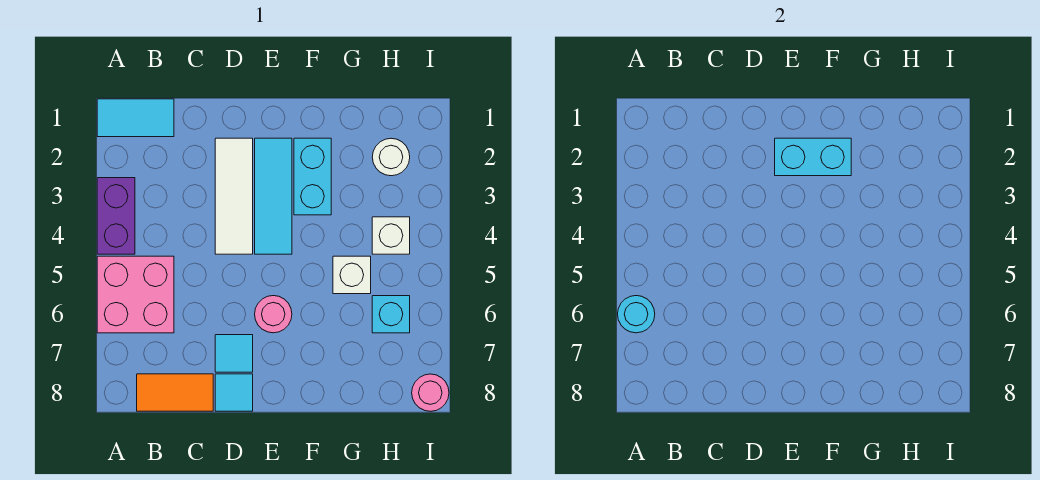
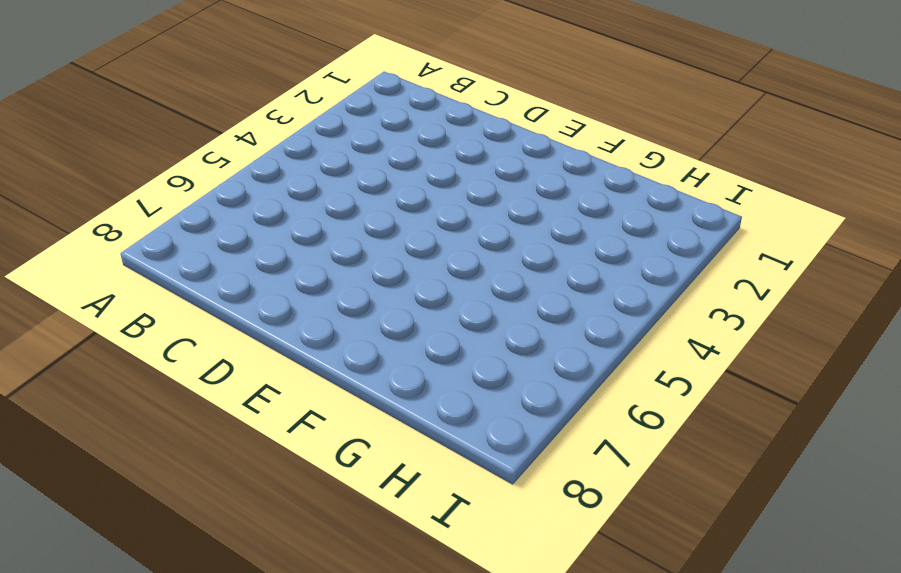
none -> cyan 1x2 tile [97,99,174,137]
none -> purple 1x2 brick [97,178,135,254]
none -> pink 2x2 brick [97,256,174,333]

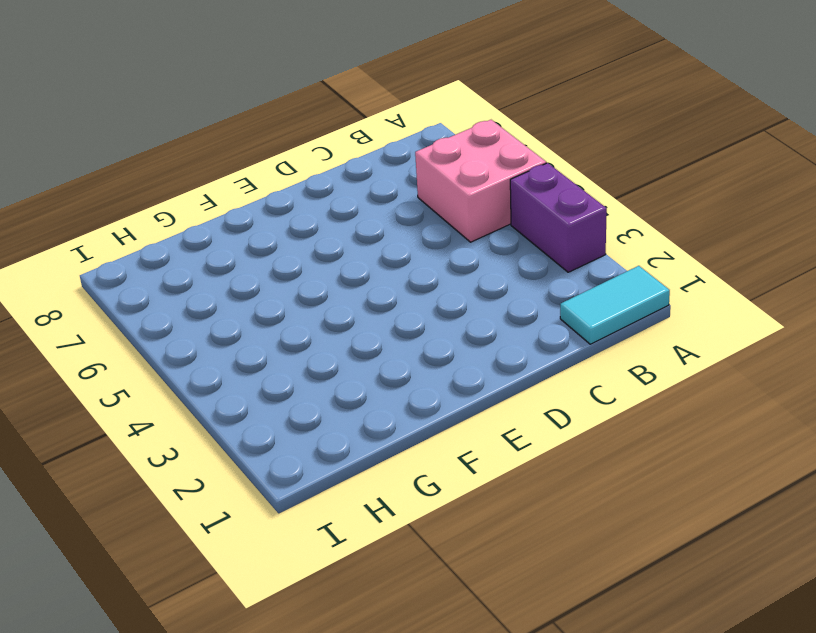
none -> orange 1x2 tile [137,374,213,411]
none -> white 1x3 tile [215,138,253,254]
none -> cyan 1x1 tile [215,335,253,372]

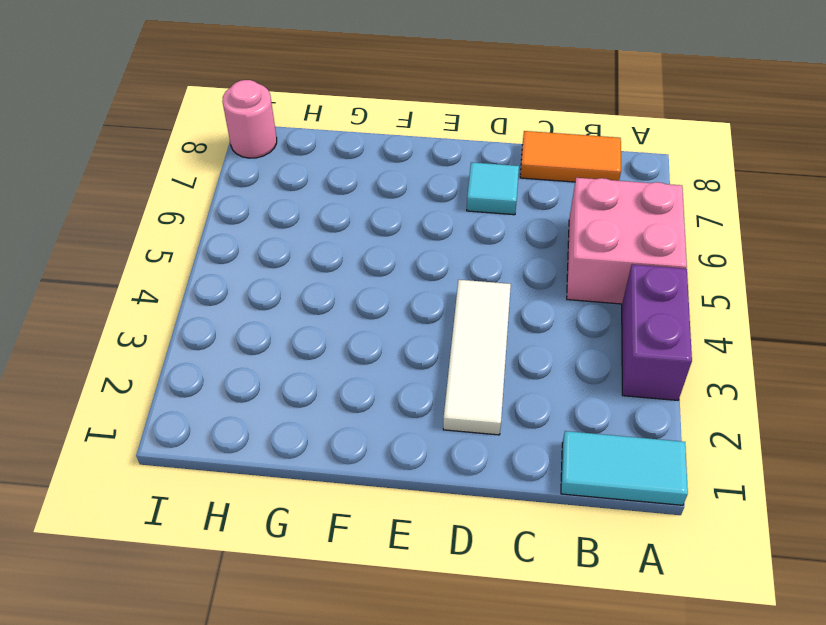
none -> cyan 1x1 tile [215,374,253,411]
none -> cyan 1x3 tile [255,138,292,254]
none -> pink 1x1 round brick [255,296,292,333]

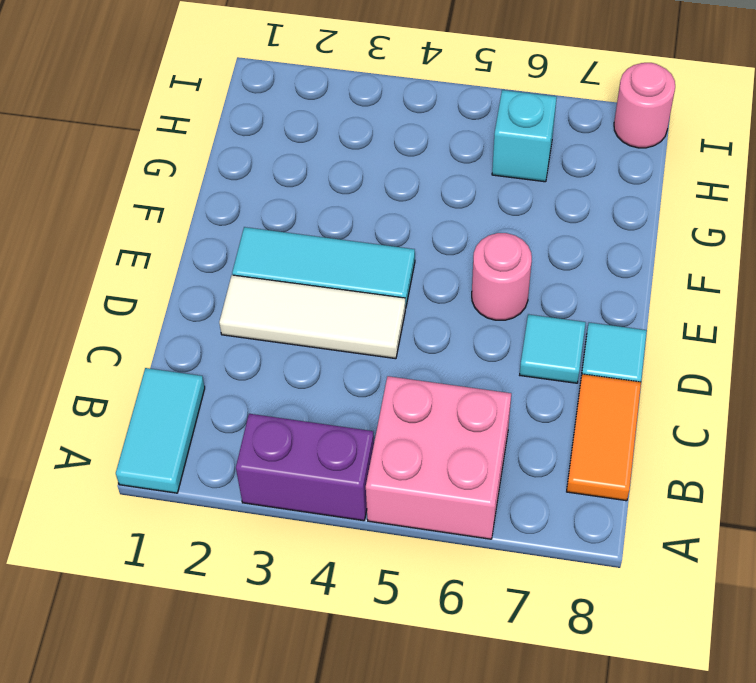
none -> cyan 1x2 brick [294,138,331,215]
none -> white 1x1 brick [333,256,371,294]
none -> white 1x1 round brick [372,138,410,176]

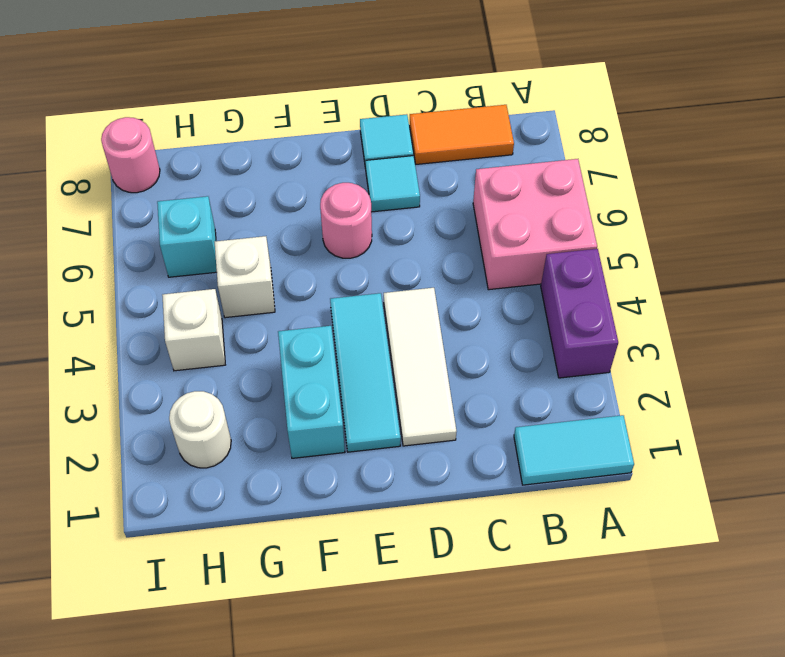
none -> cyan 1x1 round brick [618,296,655,333]
none -> cyan 1x2 brick [775,138,851,176]

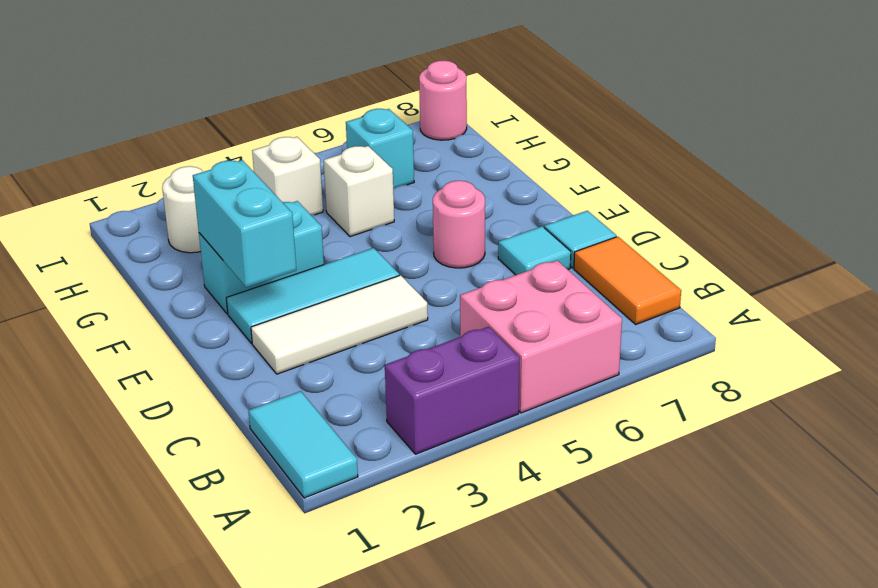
none -> cyan 1x1 round brick [618,296,655,333]

